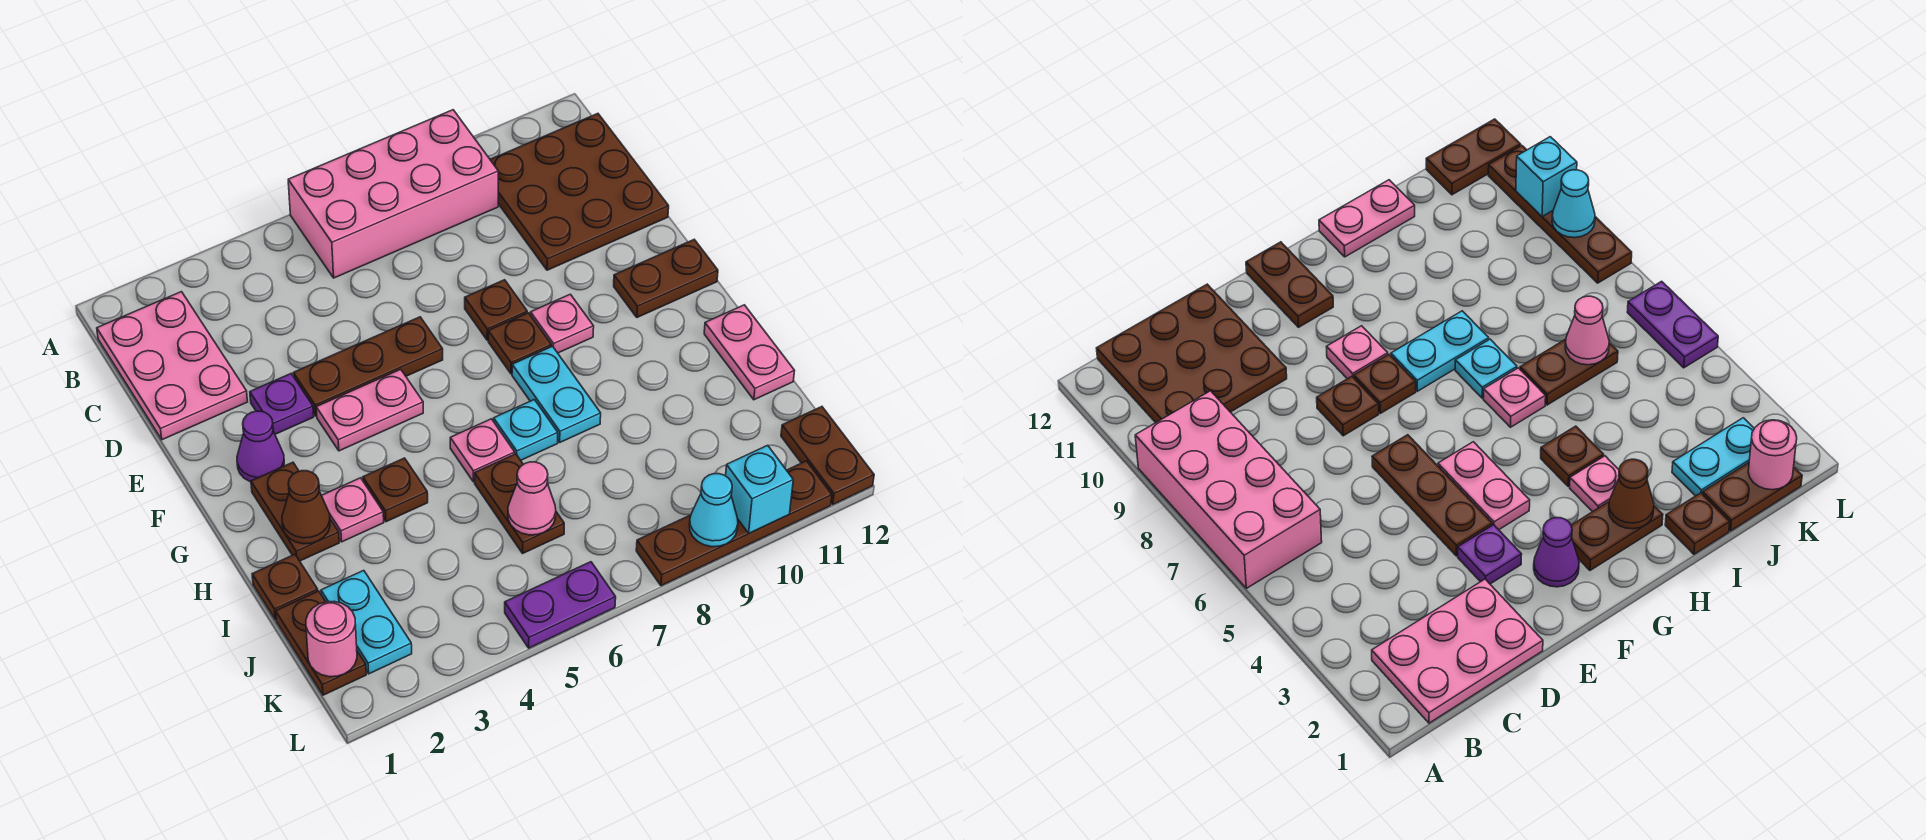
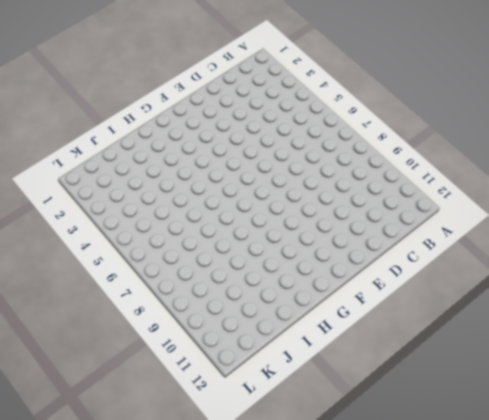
none -> pink 2x4 brick [288,110,498,278]
none -> pink 2x3 plate [97,292,247,440]
none -> brown 3x3 plate [490,114,669,270]
none -> purple 1x1 plate [250,374,314,434]

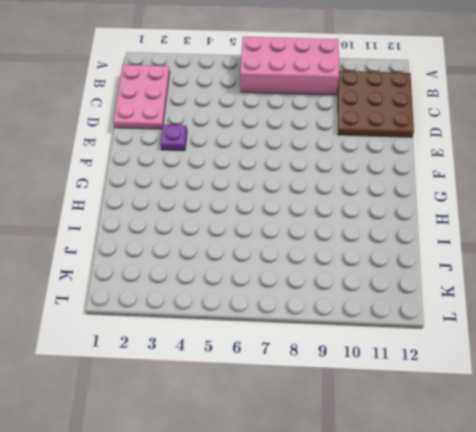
none -> brown 1x3 plate [293,317,443,416]
none -> brown 1x1 plate [465,280,527,340]
none -> purple 1x1 cone [237,411,284,482]
none -> pink 1x2 plate [316,369,423,451]

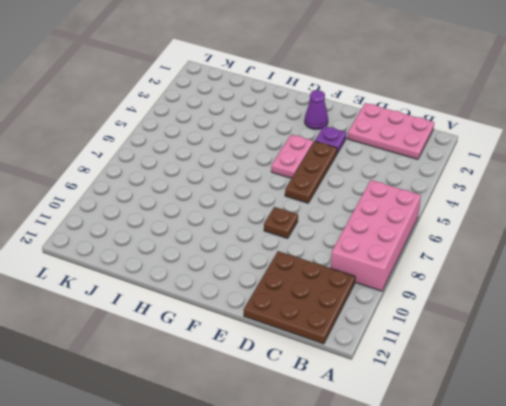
none -> brown 1x1 plate [488,313,551,374]
none -> pink 1x1 plate [530,294,594,353]
none -> brown 1x2 plate [614,240,718,317]
none -> brown 1x2 plate [251,462,339,561]

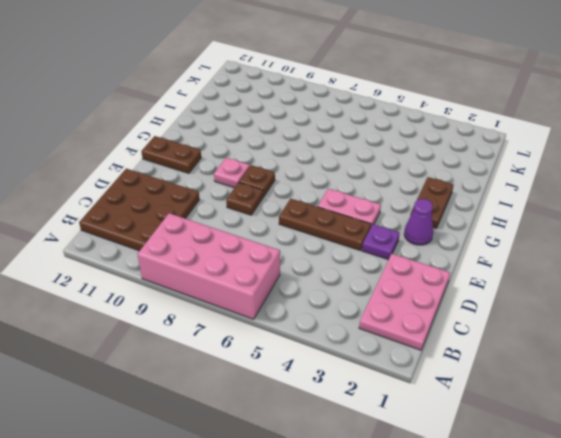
none -> cyan 1x2 plate [512,346,601,442]
none -> pink 1x1 plate [322,478,384,542]
none -> brown 1x1 plate [363,458,428,522]
none -> pink 1x1 plate [450,419,515,482]

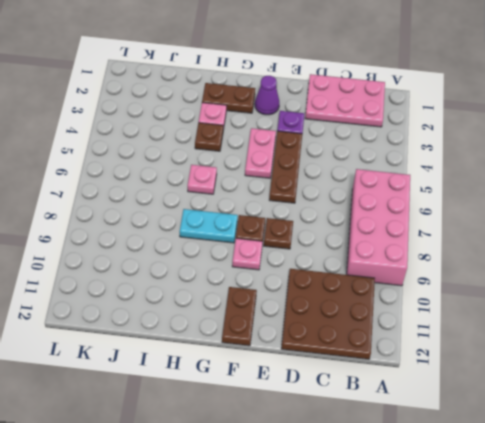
none -> cyan 1x1 plate [494,400,558,460]
none -> pink 1x2 plate [704,305,794,400]
none -> brown 1x1 plate [252,554,318,620]
none -> brown 1x2 plate [475,454,564,553]

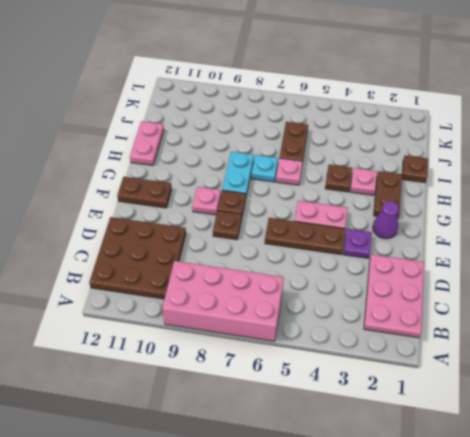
none -> brown 1x2 plate [276,591,366,695]
none -> cyan 1x2 plate [321,570,412,674]
none -> brown 1x2 plate [781,407,874,504]
none -> purple 1x2 plate [505,562,616,648]

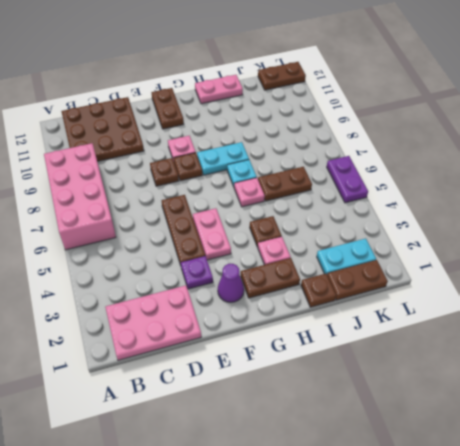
none -> brown 1x4 plate [636,461,832,586]
none -> brown 1x1 cone [282,471,330,544]
none -> pink 1x1 cone [508,462,556,535]
none -> pink 1x1 round brick [306,602,357,677]

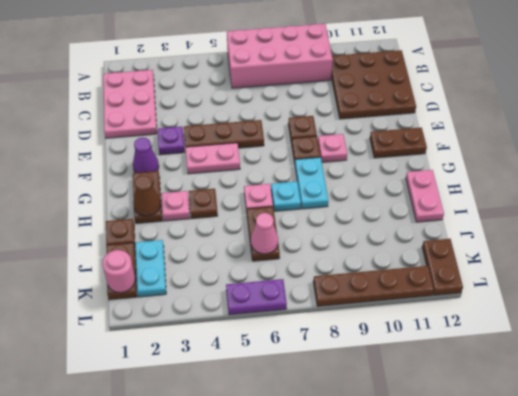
none -> cyan 1x1 cone [689,474,738,547]
none -> cyan 1x1 brick [726,445,793,533]

